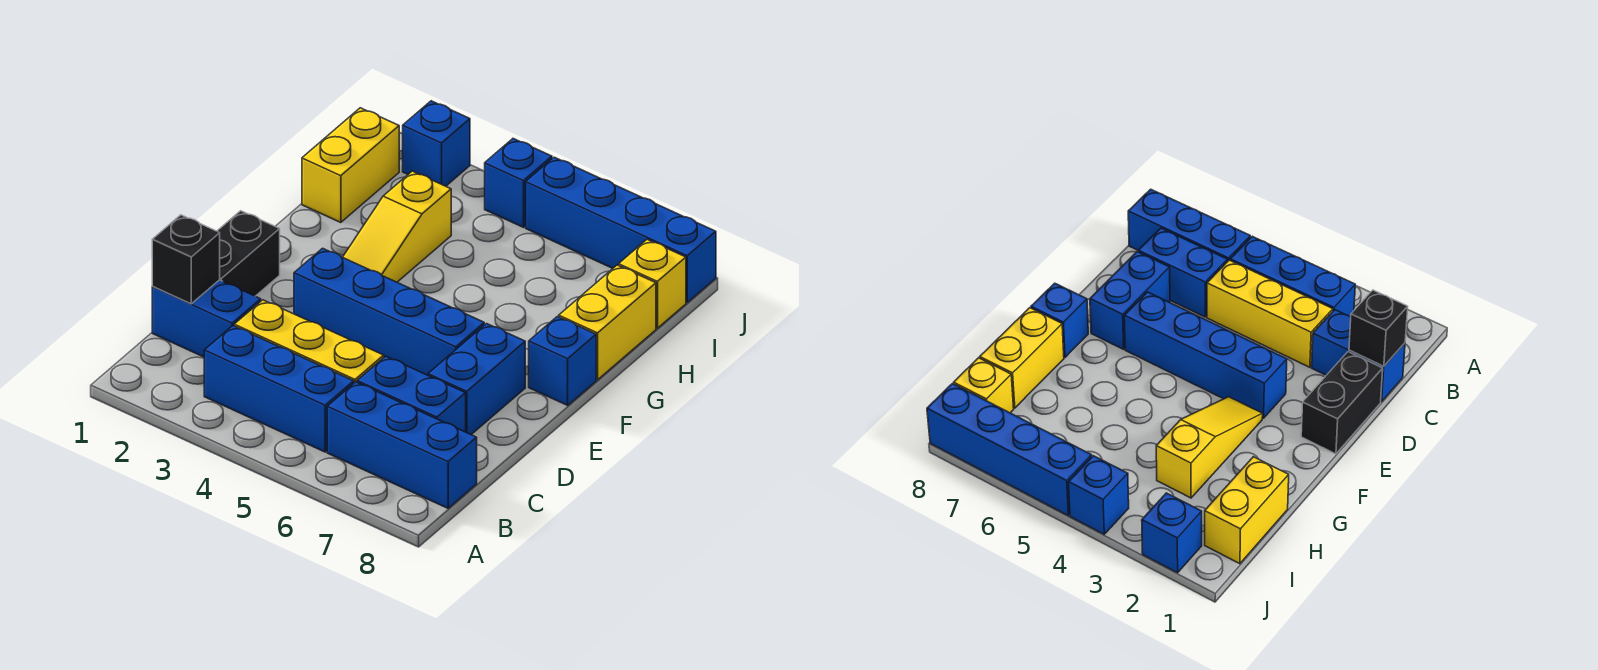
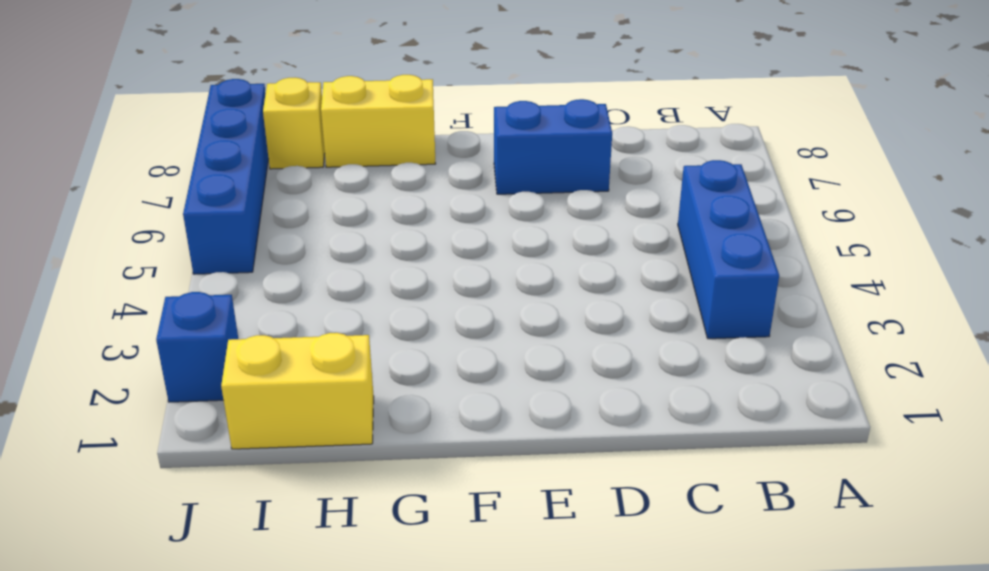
none -> blue 1x3 brick [327,382,477,508]
none -> blue 1x2 brick [152,280,261,357]
none -> yellow 1x3 brick [234,300,384,383]

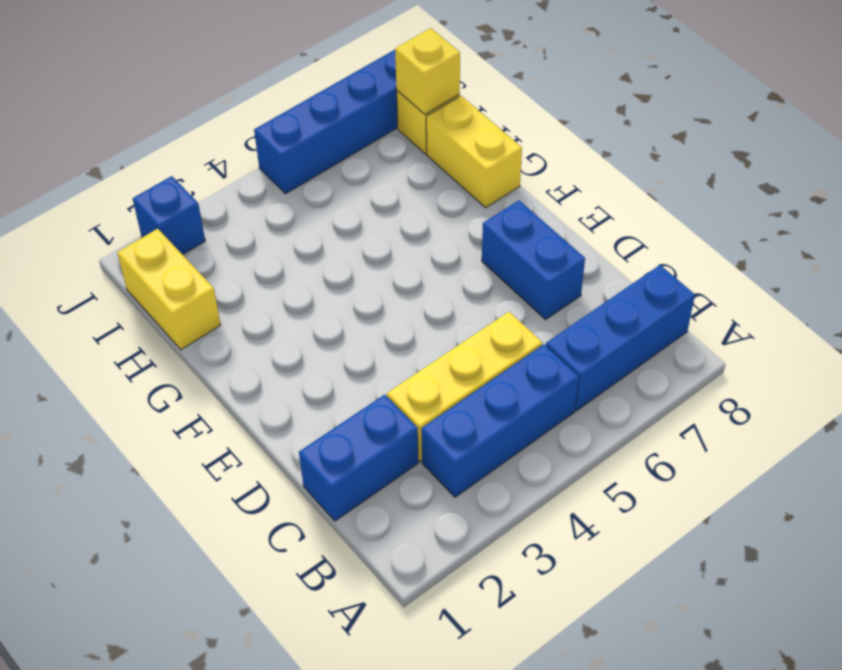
yellow 1x1 brick [395,28,460,114] -> none
none -> blue 1x2 brick [357,356,466,432]
none -> black 1x2 brick [217,211,280,296]
none -> blue 1x4 brick [294,248,484,375]

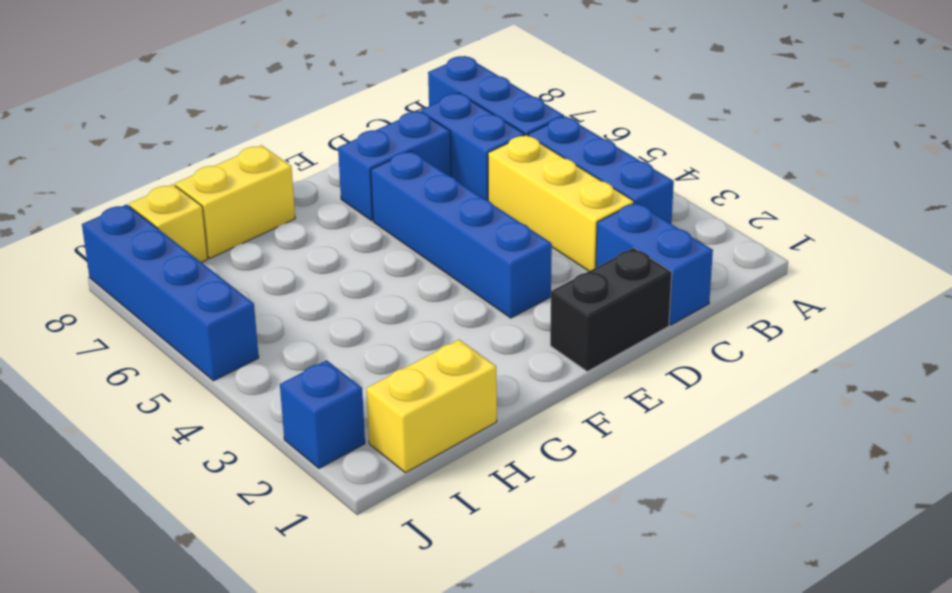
none -> yellow 1x3 slope [343,171,451,282]
none -> blue 1x1 brick [529,317,596,405]
none -> blue 1x1 brick [485,139,552,227]

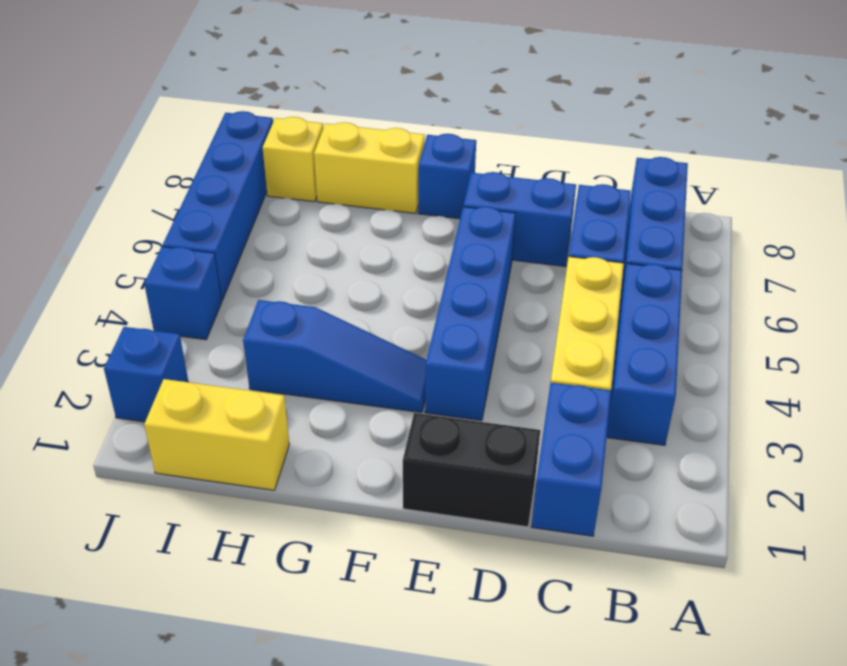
blue 1x3 slope [243,300,426,413] -> yellow 1x3 slope [343,171,451,282]
none -> black 1x1 brick [152,215,220,304]

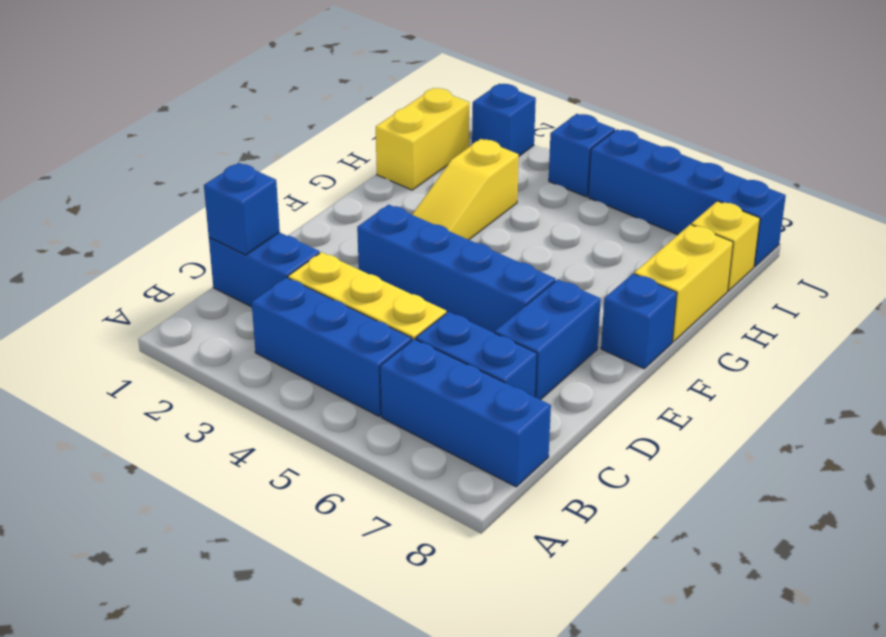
blue 1x1 brick [204,163,280,255] -> black 1x1 brick [152,215,220,304]
none -> black 1x2 brick [217,211,280,296]

